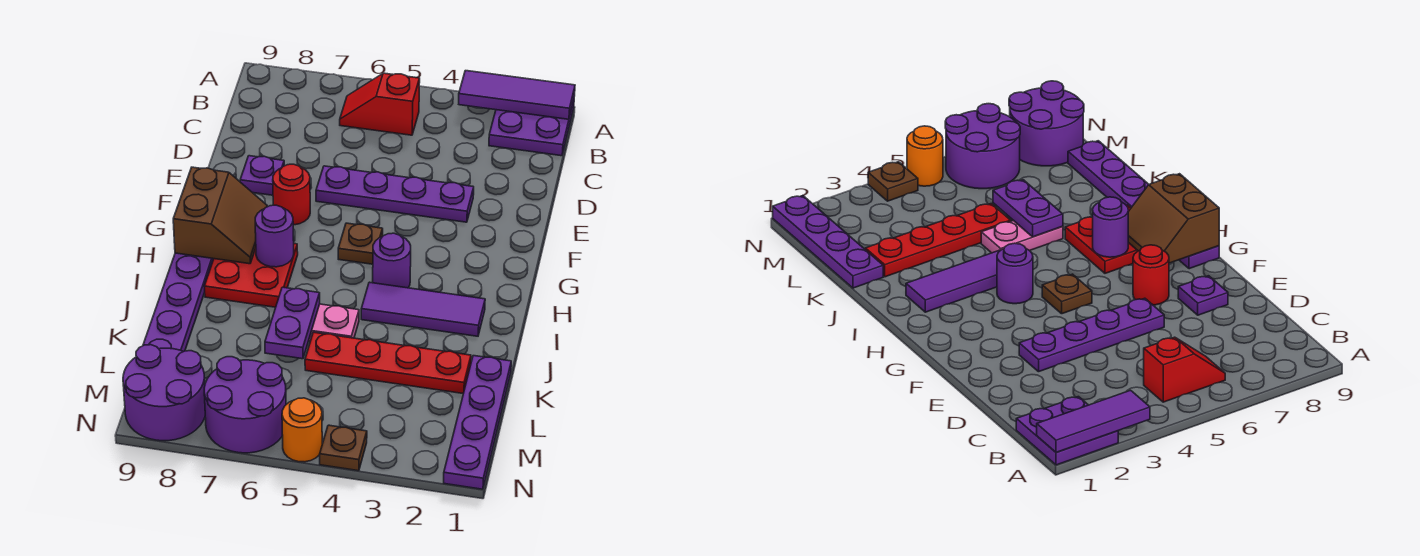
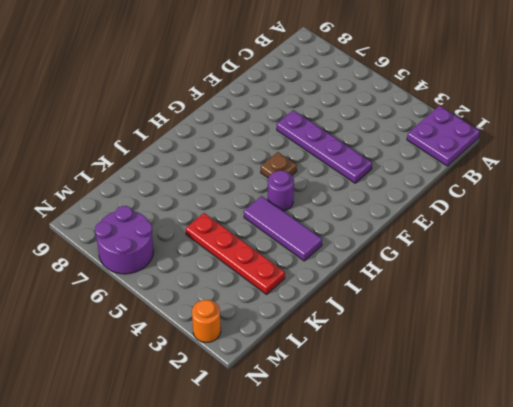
orange 1x1 round brick [192,300,221,343] -> orange 1x1 round brick moved to [282,398,322,462]
none -> red 1x2 slope [340,73,420,135]
none -> purple 1x1 plate [240,156,284,195]
none -> red 1x1 round brick [273,164,310,225]

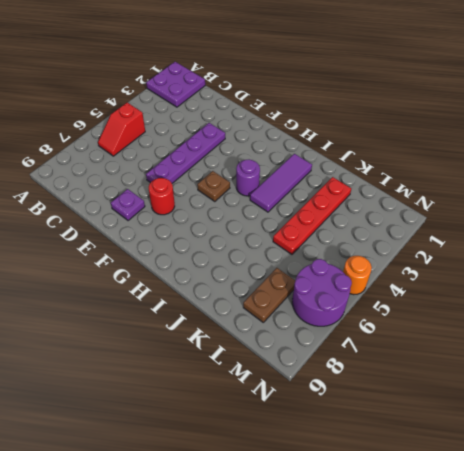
brown 1x2 plate [243,268,295,322] -> none
none -> purple 1x6 plate [143,253,213,352]
none -> red 2x2 plate [204,244,298,307]
none -> pink 1x2 plate [309,304,359,341]

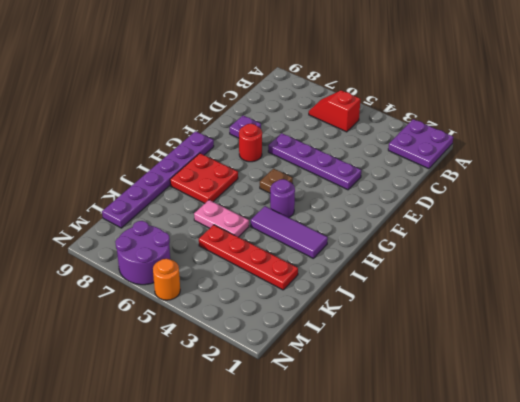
none -> purple 1x4 plate [444,356,511,489]
none -> purple 2x2 round brick [123,345,205,441]
none -> brown 1x1 plate [320,425,367,471]

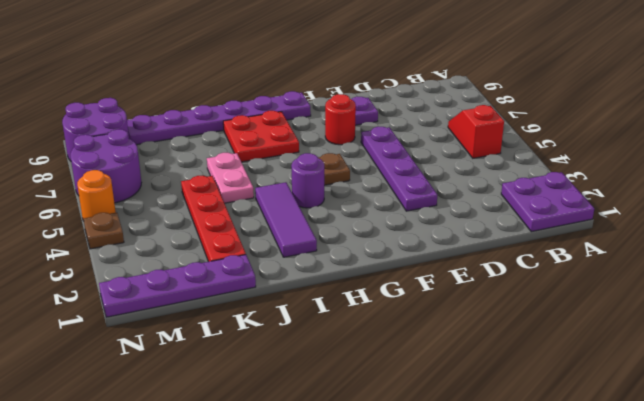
none -> purple 1x3 tile [459,71,575,119]
none -> brown 2x2 slope [173,167,267,264]
none -> purple 1x1 round brick [255,205,294,267]

